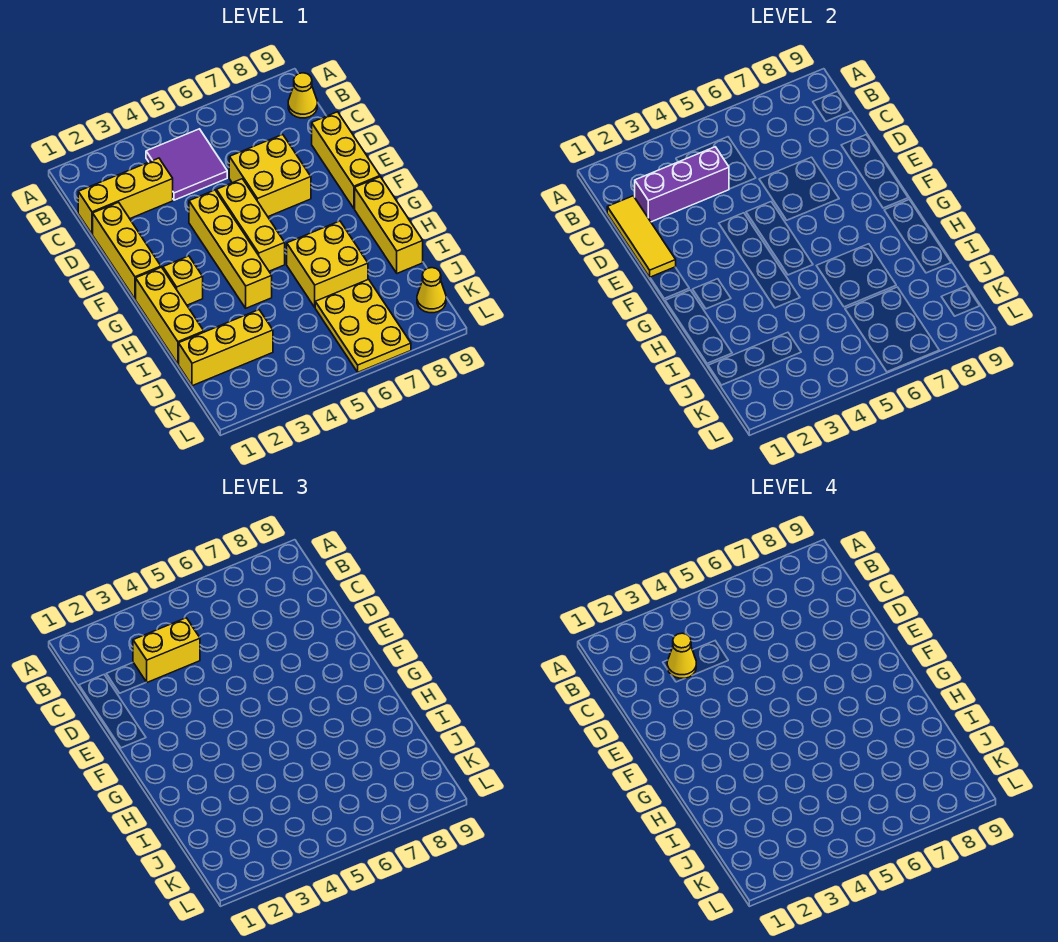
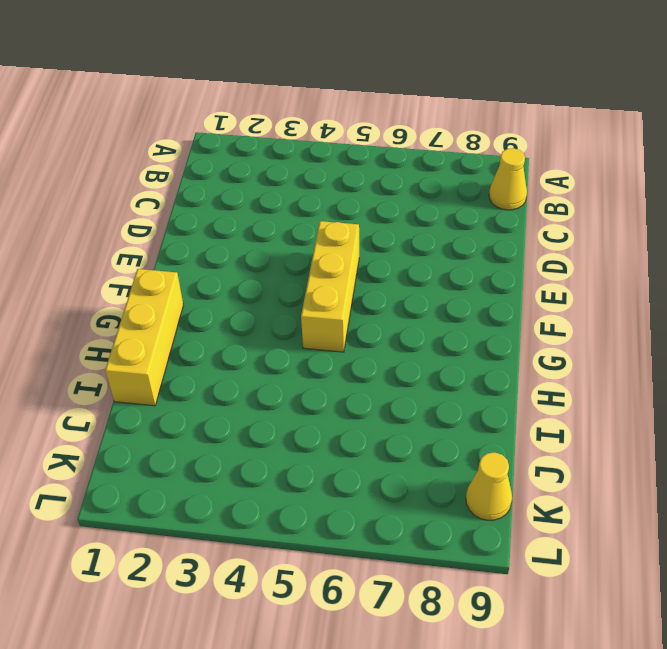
none -> purple 2x2 tile [146,129,227,200]
none -> yellow 1x3 brick [78,158,173,234]
none -> yellow 1x3 brick [93,202,161,299]

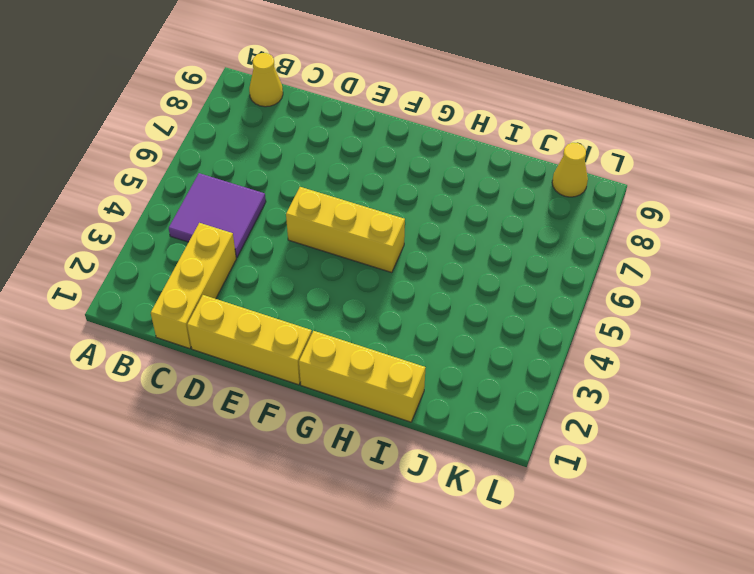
none -> yellow 2x2 brick [229,134,311,217]
none -> yellow 1x3 brick [312,112,380,209]
none -> yellow 1x4 brick [189,190,272,308]

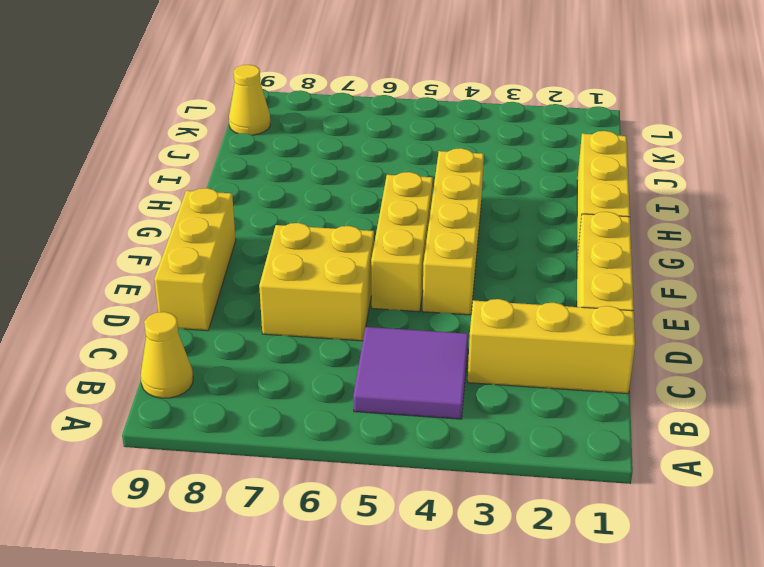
none -> yellow 1x1 brick [163,256,203,305]
none -> yellow 1x3 brick [355,177,423,273]
none -> yellow 2x2 brick [287,221,368,307]

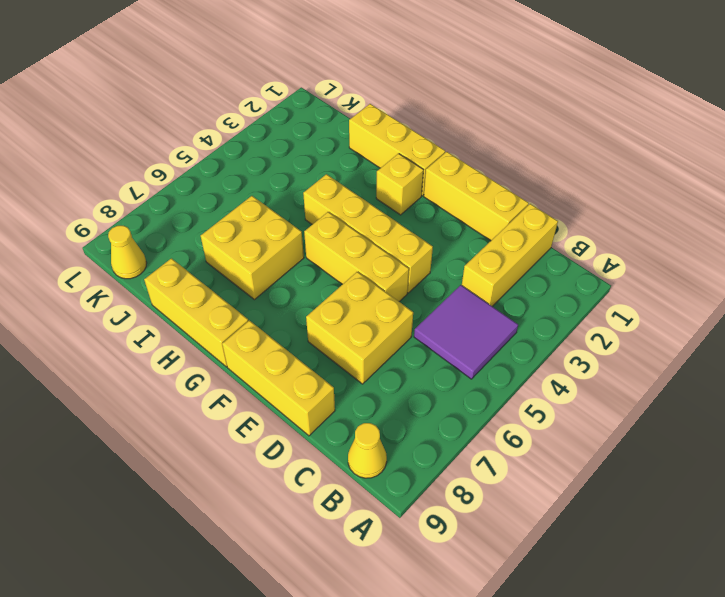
none -> yellow 1x3 brick [179,310,273,386]
none -> yellow 2x3 plate [315,279,411,372]
none -> yellow 1x3 tile [607,196,676,277]

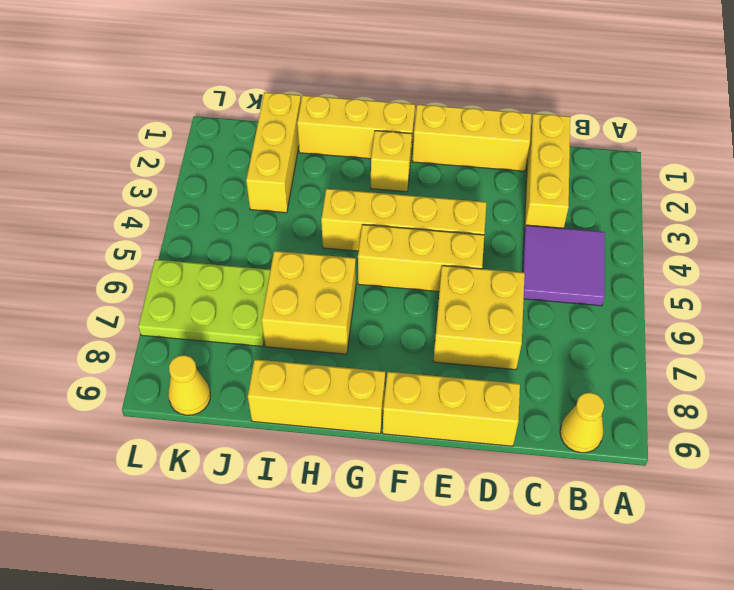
lime 2x3 plate [138,260,271,346] -> yellow 2x3 plate [315,279,411,372]
none -> yellow 1x3 tile [607,196,676,277]
none -> purple 1x3 brick [635,147,729,222]
none -> yellow 1x2 brick [133,618,200,682]

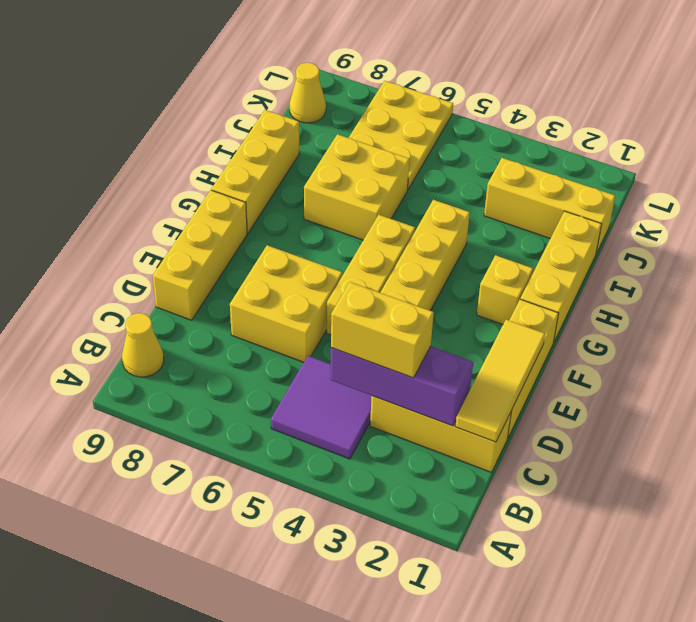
none -> yellow 1x1 cone [667,633,696,679]

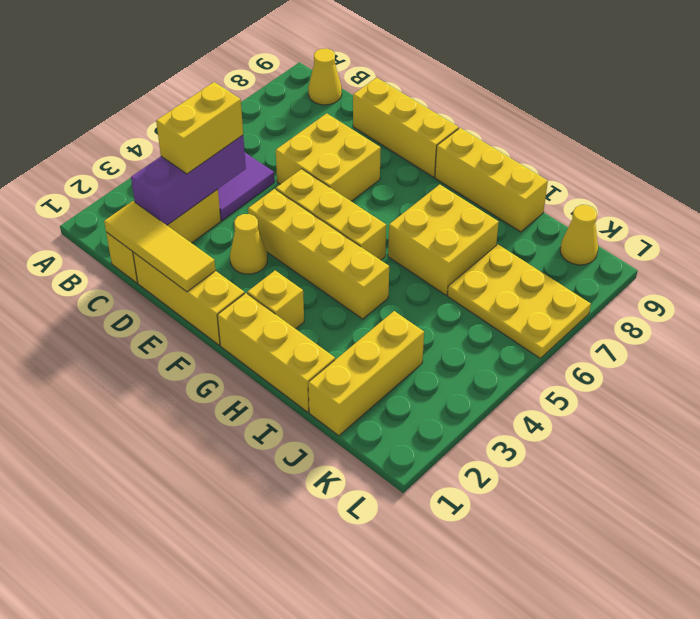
yellow 1x1 cone [230,214,267,274] -> yellow 1x1 cone moved to [667,633,696,679]

